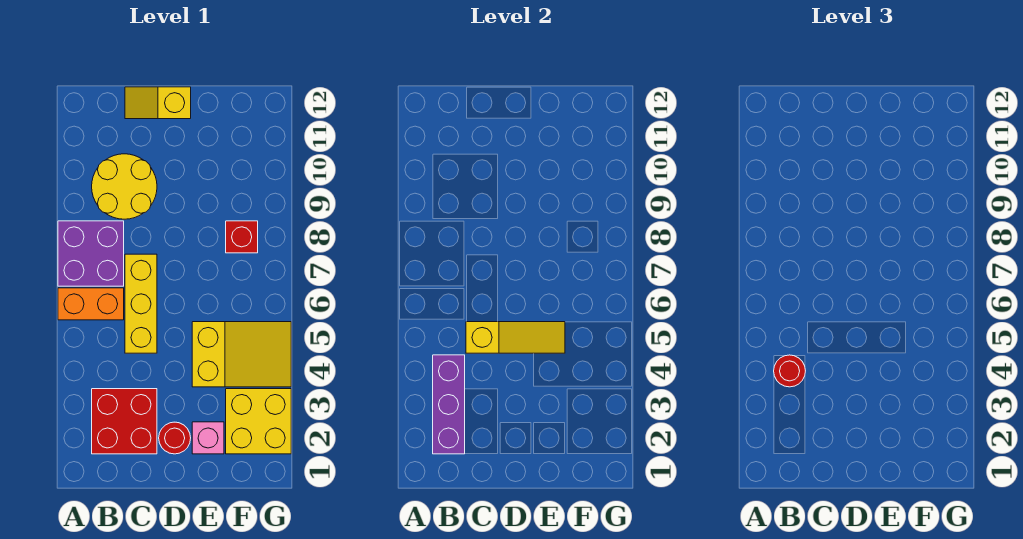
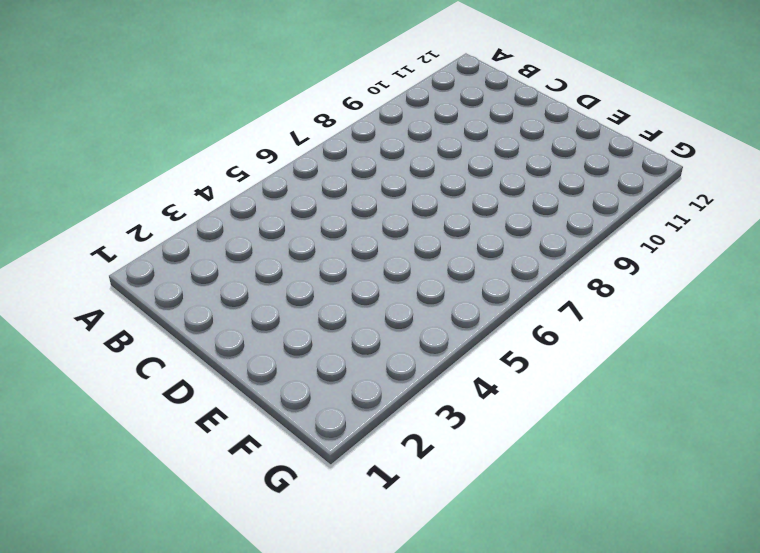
none -> orange 1x2 brick [58,288,124,320]
none -> purple 2x2 brick [58,221,124,286]
none -> red 2x2 brick [92,389,157,454]

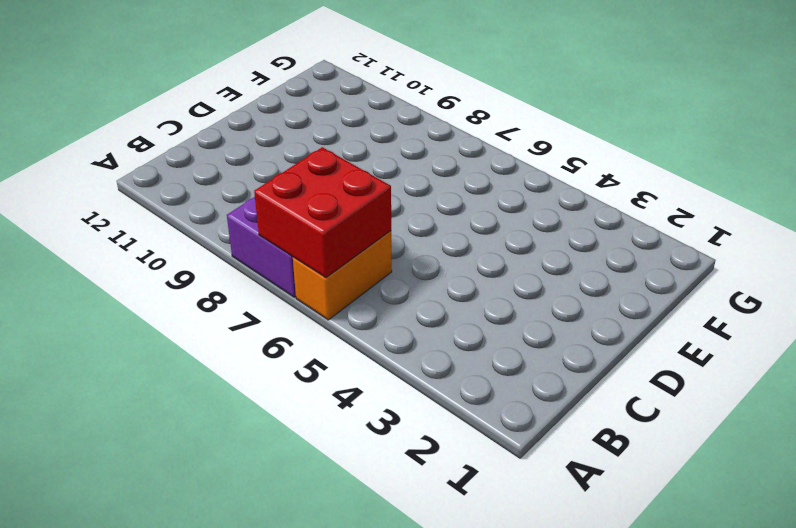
red 2x2 brick [254,147,391,278] -> red 2x2 brick moved to [92,389,157,454]
none -> yellow 2x2 round brick [92,154,157,219]
none -> yellow 1x3 brick [125,254,157,353]
none -> yellow 1x2 slope [125,87,191,119]

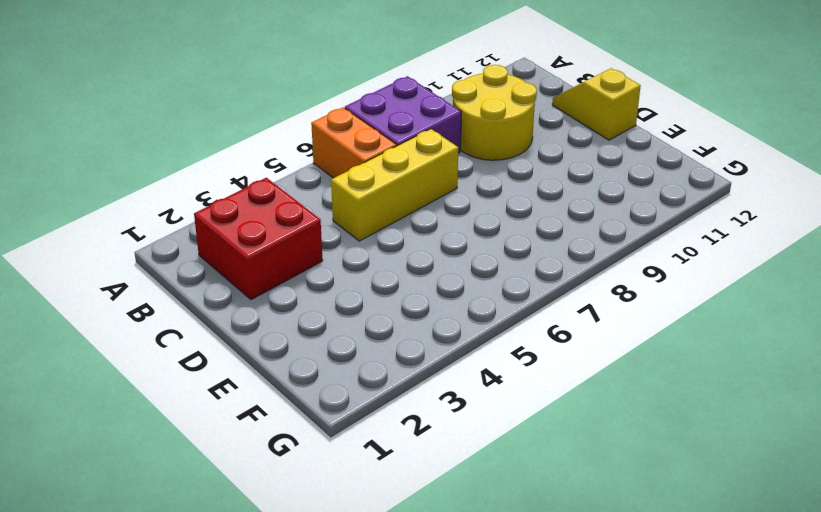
none -> red 1x1 round brick [159,422,191,454]
none -> pink 1x1 brick [192,422,224,454]
none -> yellow 2x3 slope [192,322,291,387]

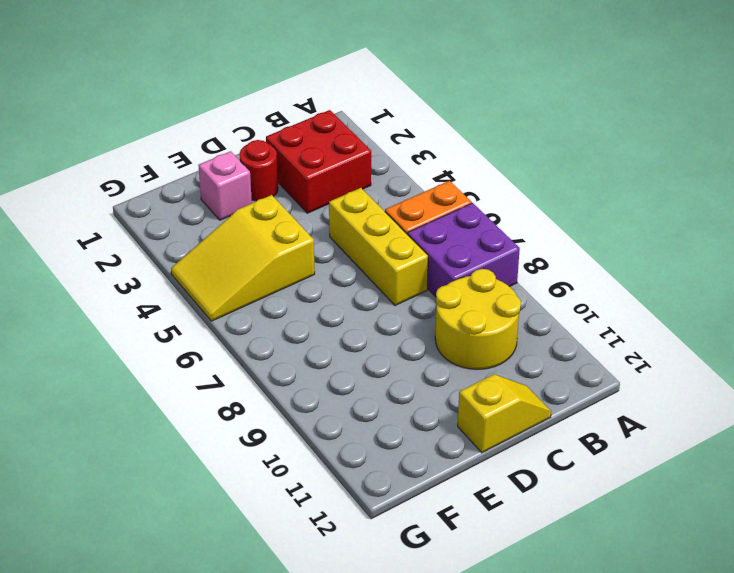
none -> yellow 2x2 brick [226,389,291,454]
none -> red 1x1 brick [226,221,258,253]
none -> purple 1x3 brick [433,355,465,454]

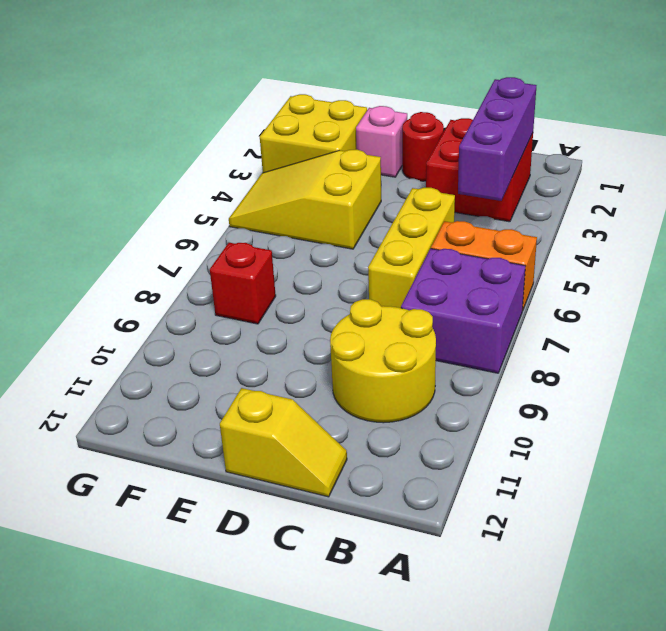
none -> yellow 1x3 slope [466,322,565,353]
none -> red 1x1 round brick [774,355,805,387]

